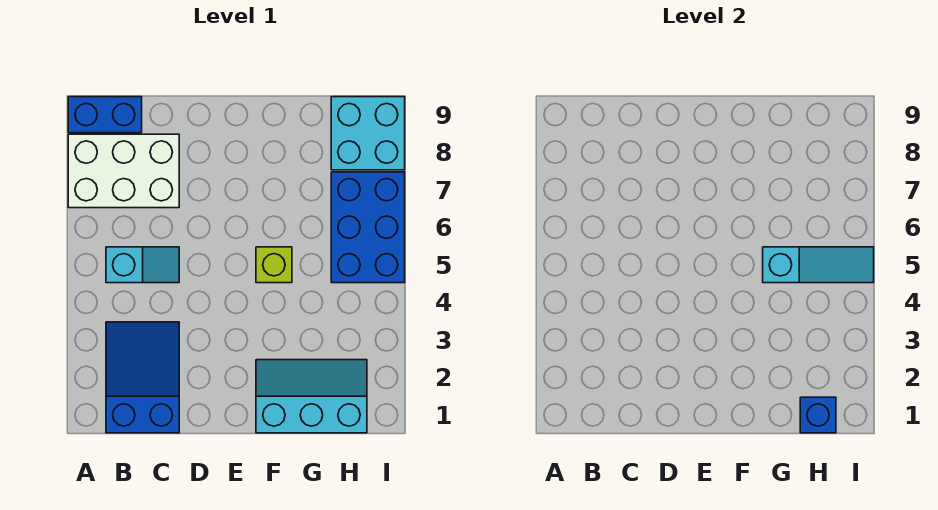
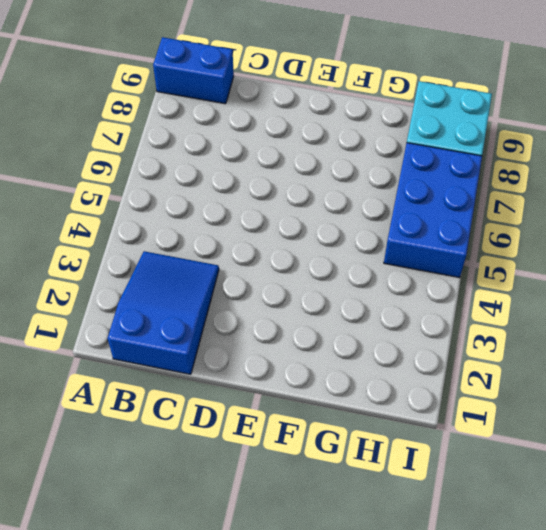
none -> white 2x3 brick [68,134,179,208]
none -> cyan 1x2 slope [106,247,179,283]

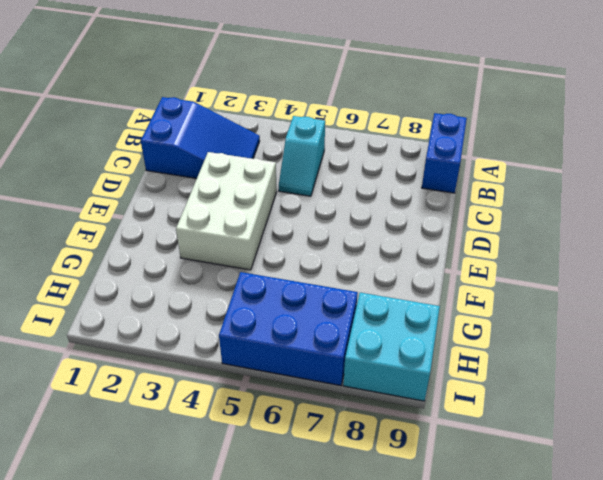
white 2x3 brick [176,152,277,270] -> white 2x3 brick moved to [68,134,179,208]
none -> cyan 2x3 slope [256,360,367,433]
none -> lime 1x1 brick [256,247,292,283]

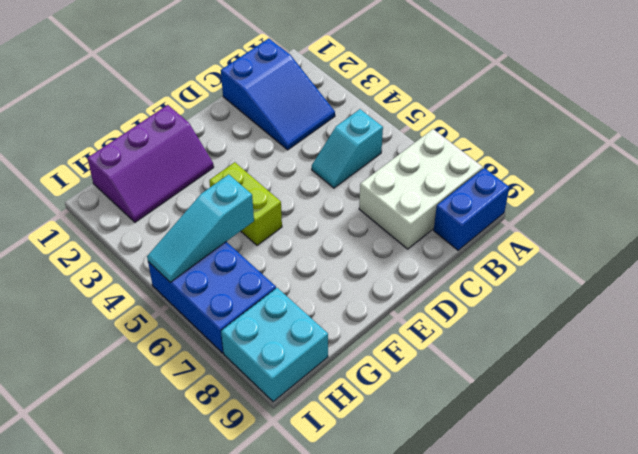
purple 2x3 slope [88,105,214,222] -> cyan 2x3 slope [256,360,367,433]
lime 1x2 brick [209,162,282,245] -> lime 1x1 brick [256,247,292,283]
none -> blue 1x1 brick [800,397,836,433]

